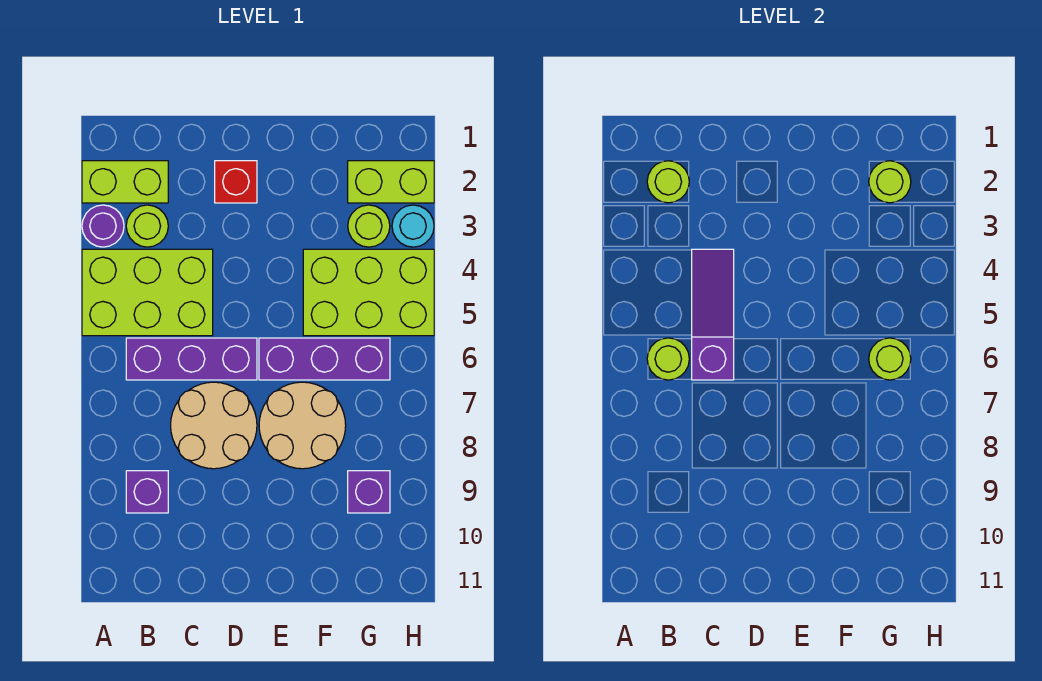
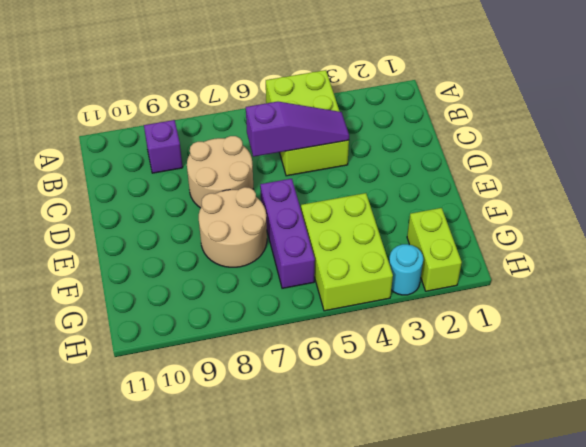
none -> lime 1x2 brick [82,161,168,203]
none -> purple 1x1 round brick [82,205,124,247]
none -> lime 1x1 round brick [126,205,168,247]

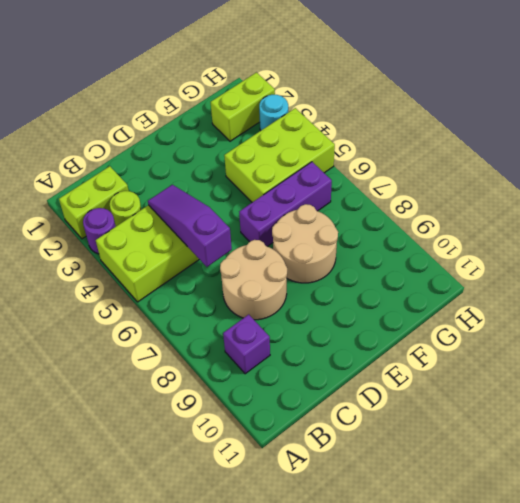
none -> purple 1x3 brick [126,338,257,380]
none -> red 1x1 brick [215,161,257,203]
none -> lime 1x1 round brick [348,205,390,247]

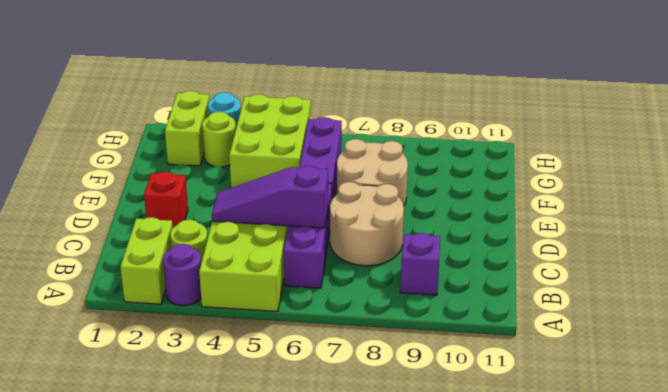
none -> purple 1x1 brick [348,471,390,513]
none -> lime 1x1 round brick [647,161,689,203]
none -> lime 1x1 round brick [647,338,689,380]

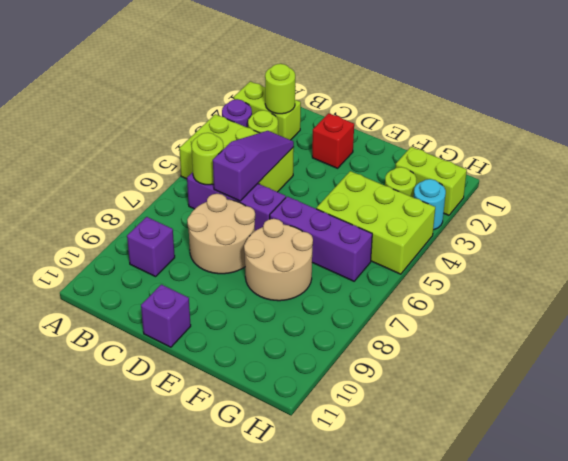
purple 1x1 brick [141,284,191,347] -> purple 1x1 brick moved to [348,471,390,513]
none -> lime 1x1 round brick [869,161,911,203]
none -> lime 1x1 round brick [869,338,911,380]

